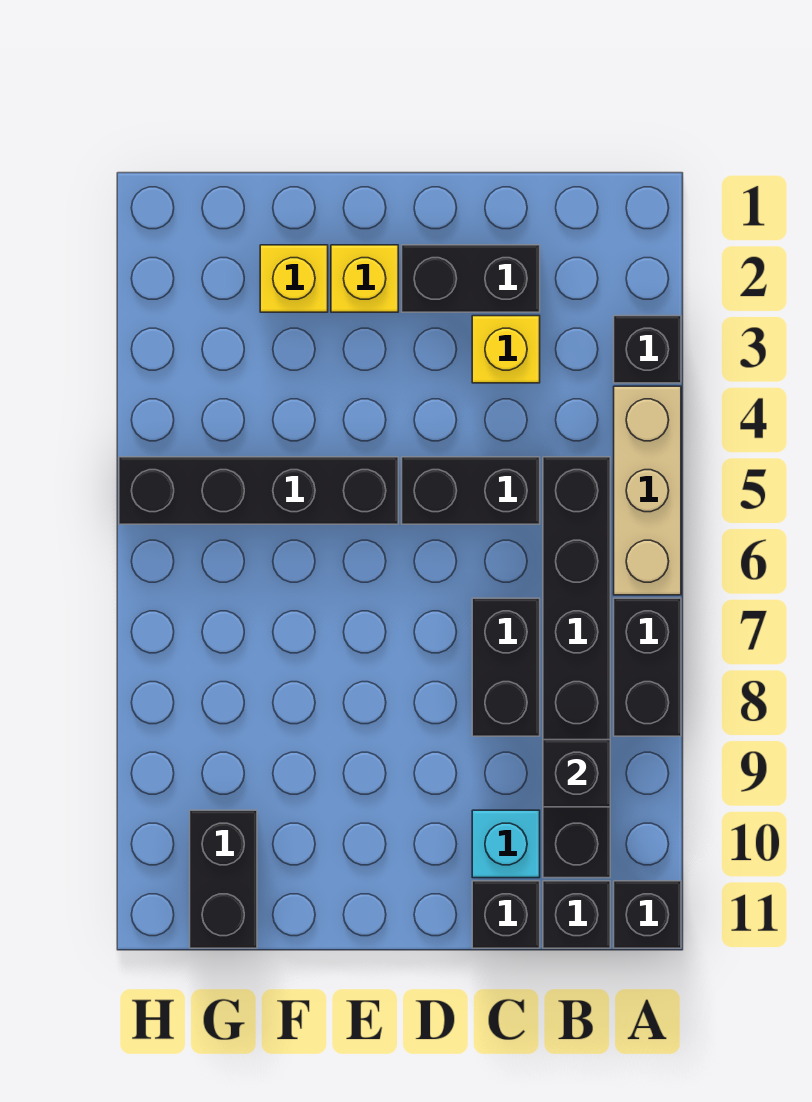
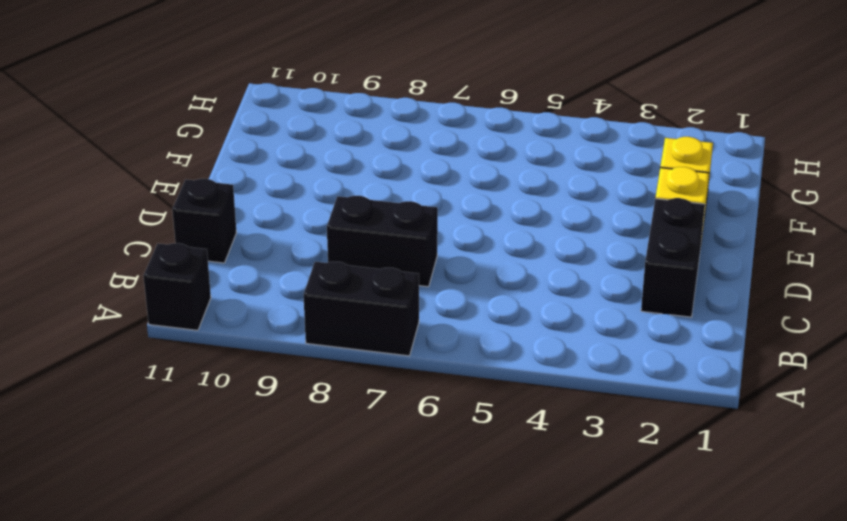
none -> black 1x1 brick [614,316,681,383]
none -> tan 1x3 brick [614,386,681,595]
none -> black 1x6 brick [543,457,610,878]

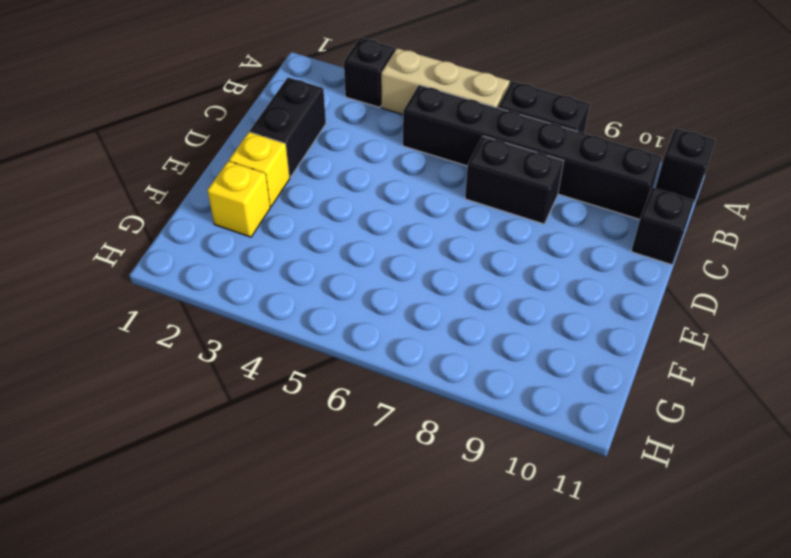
none -> black 1x1 brick [543,881,610,948]
none -> yellow 1x1 brick [472,316,540,383]
none -> black 1x2 brick [402,457,540,524]

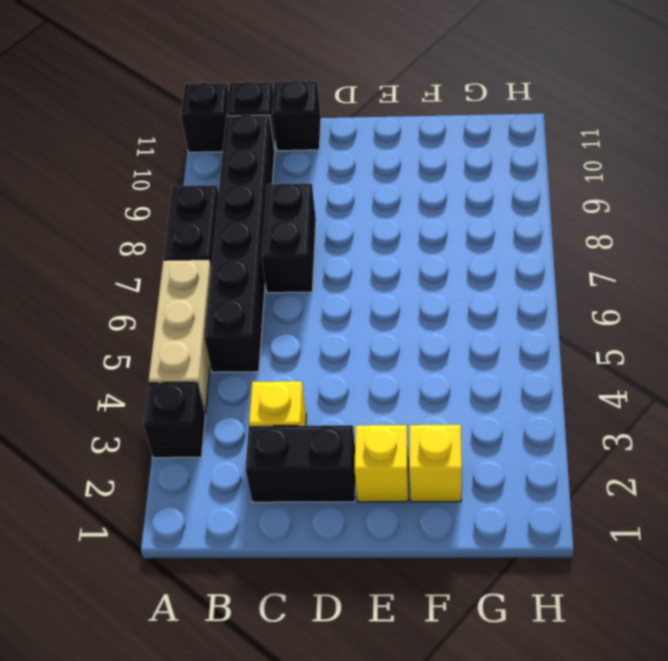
none -> black 1x2 brick [402,457,540,524]
none -> cyan 1x1 brick [472,810,540,878]
none -> black 1x4 brick [119,457,398,524]

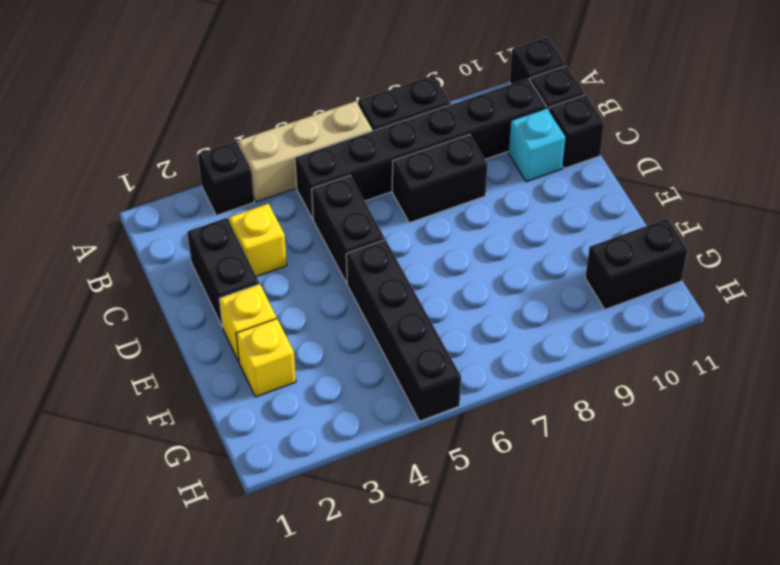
none -> black 1x1 brick [543,740,610,807]

